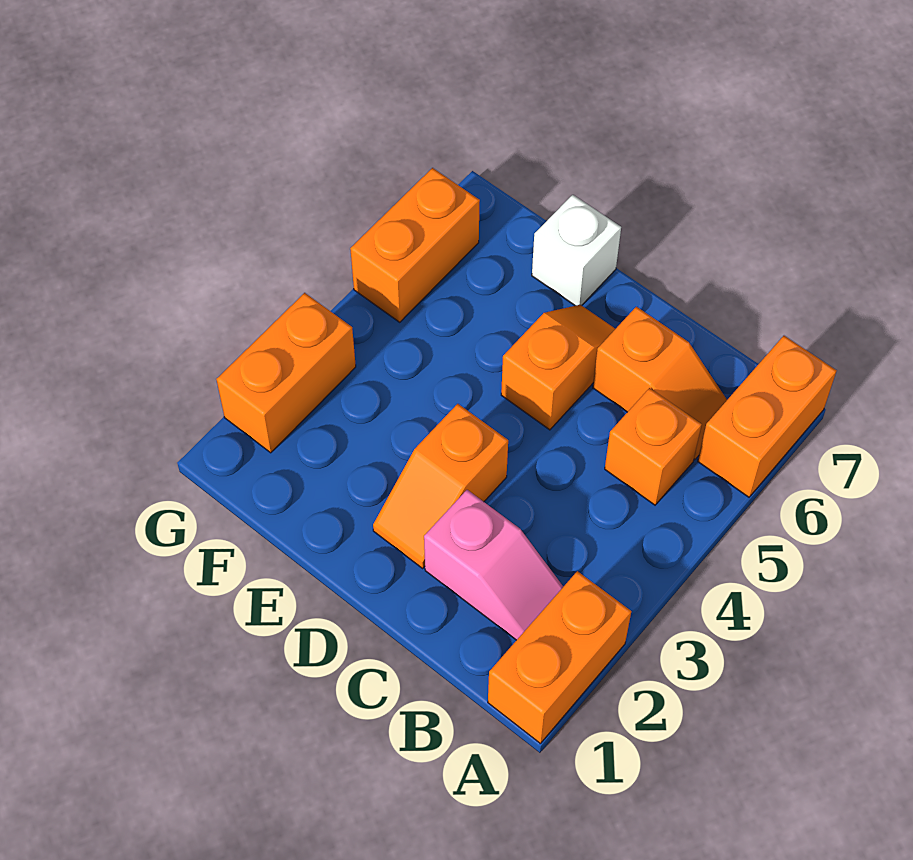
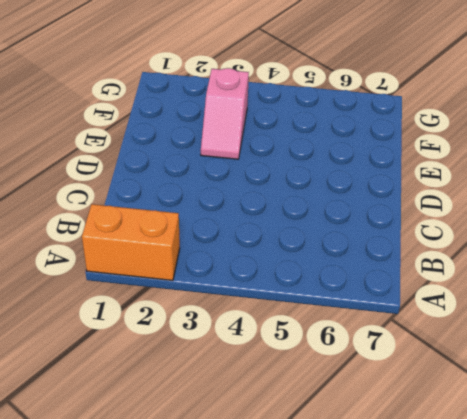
pink 1x2 slope [201,68,249,159] -> pink 1x2 slope moved to [424,490,563,640]
none -> orange 1x2 brick [698,336,837,497]
none -> orange 1x1 brick [605,388,702,505]

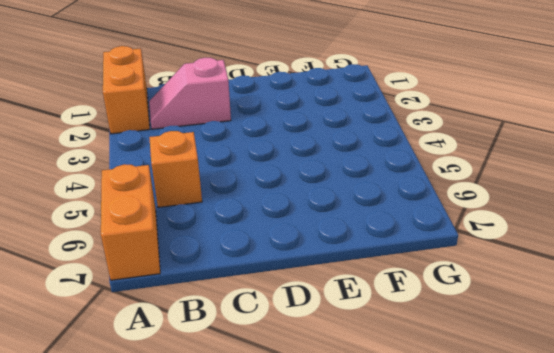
none -> orange 1x2 slope [593,307,727,459]
none -> orange 1x2 slope [373,404,508,568]

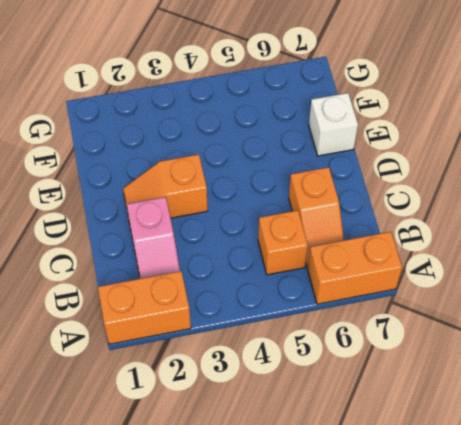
none -> orange 1x2 slope [501,305,615,430]
none -> orange 1x2 brick [216,293,356,453]

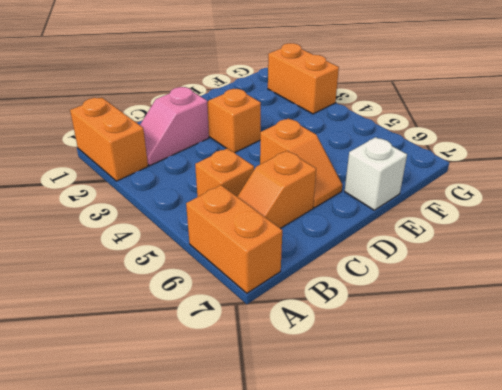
none -> orange 1x2 brick [350,168,480,322]

